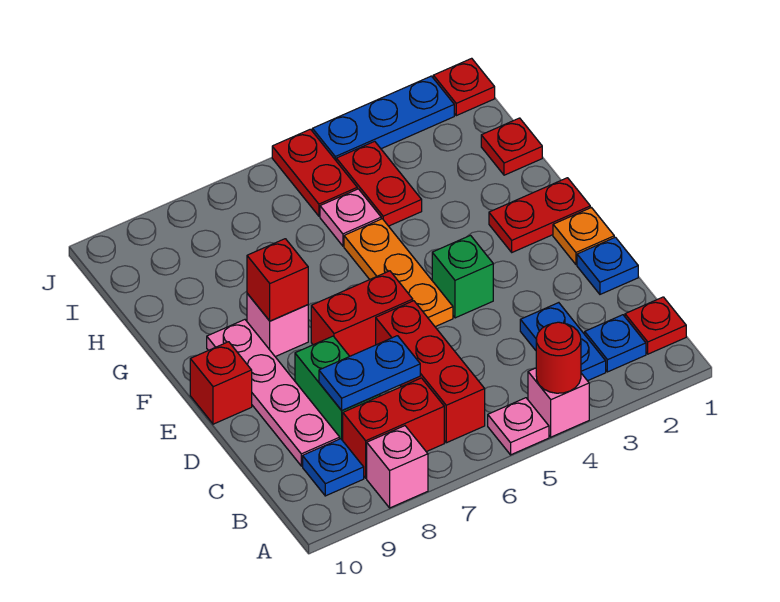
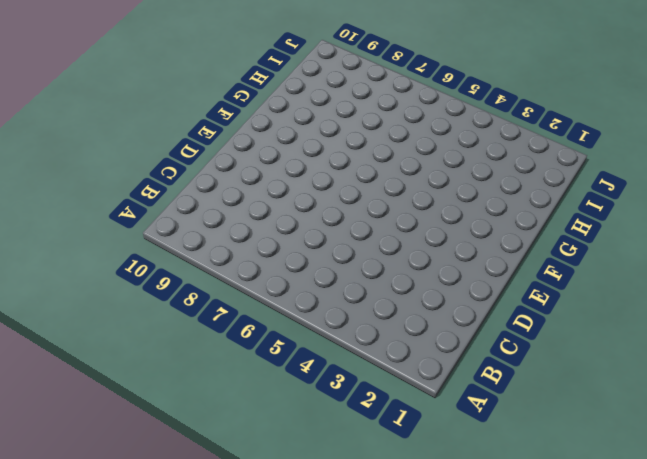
none -> pink 1x1 brick [528,368,589,437]
none -> pink 1x1 plate [488,398,549,455]
none -> pink 1x1 brick [367,426,428,508]

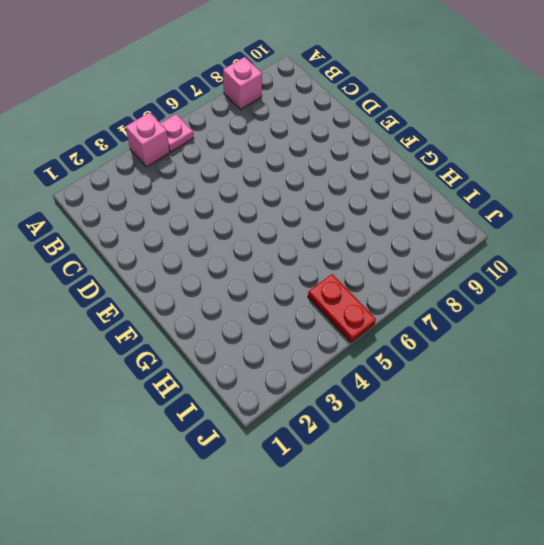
none -> red 1x1 plate [625,297,686,354]
none -> blue 1x1 plate [585,315,646,372]
none -> blue 1x2 plate [520,303,606,381]

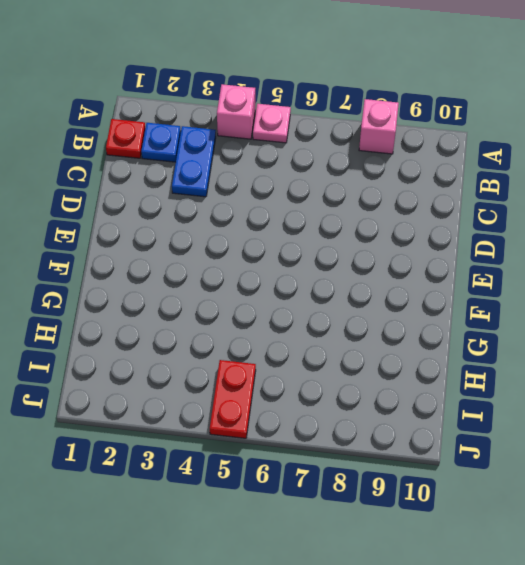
none -> red 1x3 brick [376,301,485,443]
none -> red 1x2 brick [343,378,444,478]
none -> blue 1x1 plate [303,439,364,496]

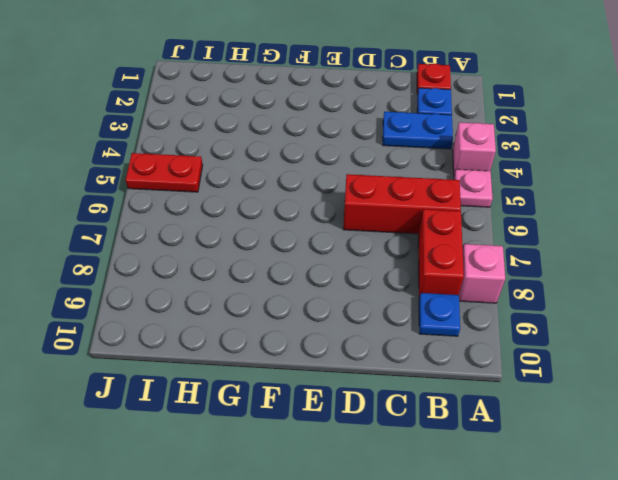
none -> green 1x2 brick [295,336,380,441]
none -> pink 1x4 plate [207,320,340,466]
none -> blue 1x1 plate [577,237,638,294]

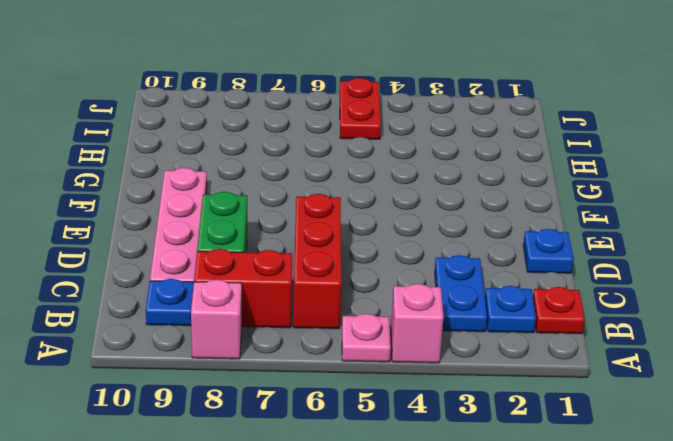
none -> orange 1x1 plate [553,208,614,265]
none -> green 1x1 brick [432,235,493,318]
none -> orange 1x3 plate [344,219,453,327]

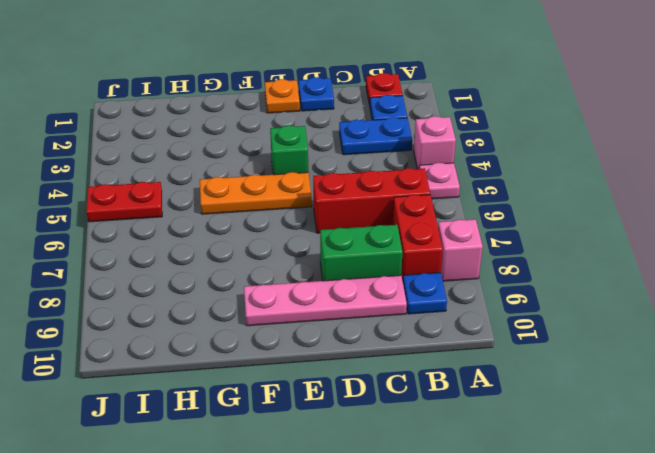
none -> red 1x2 brick [311,271,413,356]
none -> red 1x1 brick [190,342,252,424]
none -> red 1x2 plate [489,178,590,252]

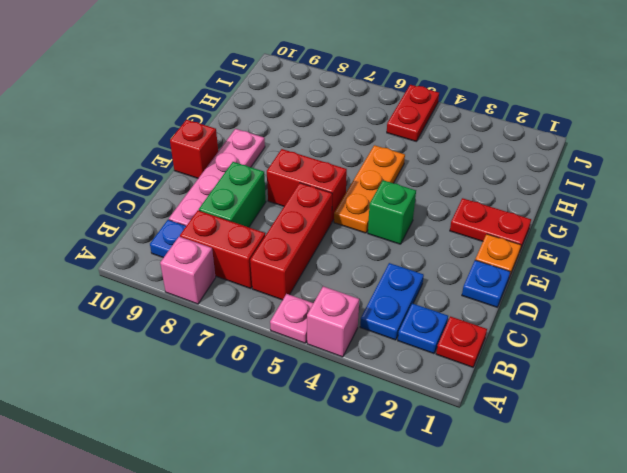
none -> pink 1x1 brick [247,293,308,357]
none -> red 1x1 plate [481,118,542,175]
none -> red 1x2 plate [336,141,422,226]

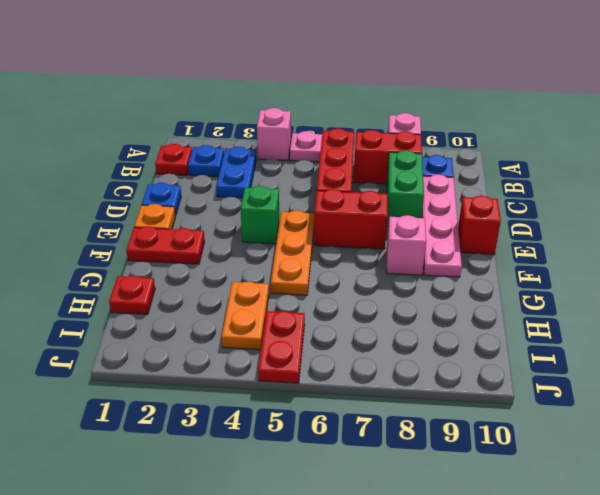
orange 1x2 plate [222,281,269,350] -> red 1x2 plate [336,141,422,226]
none -> pink 1x1 plate [320,189,381,246]
none -> red 1x1 plate [433,58,495,116]
none -> blue 1x3 plate [312,76,454,160]

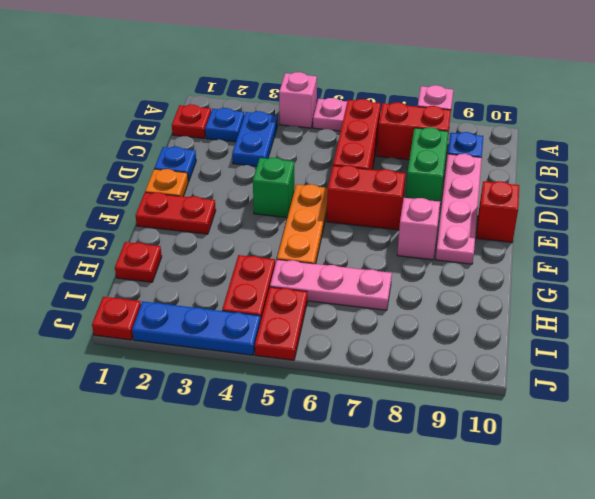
pink 1x3 plate [270,260,392,310] -> pink 1x1 plate [320,189,381,246]
none -> red 1x1 round brick [536,322,581,393]
none -> blue 1x2 plate [319,336,420,410]
none -> red 1x1 brick [247,239,308,321]

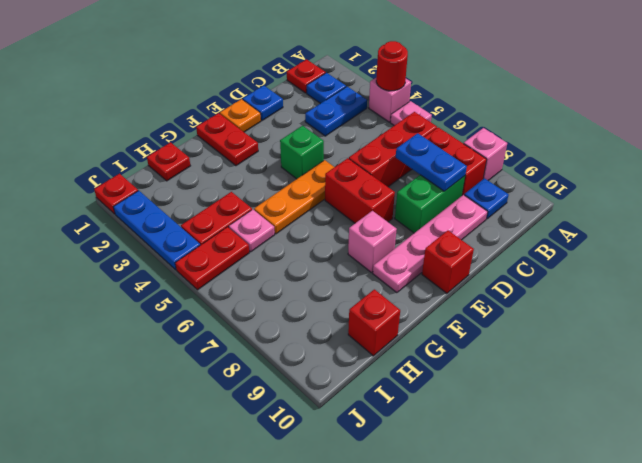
red 1x1 brick [348,289,400,356] -> red 1x1 brick moved to [247,239,308,321]

